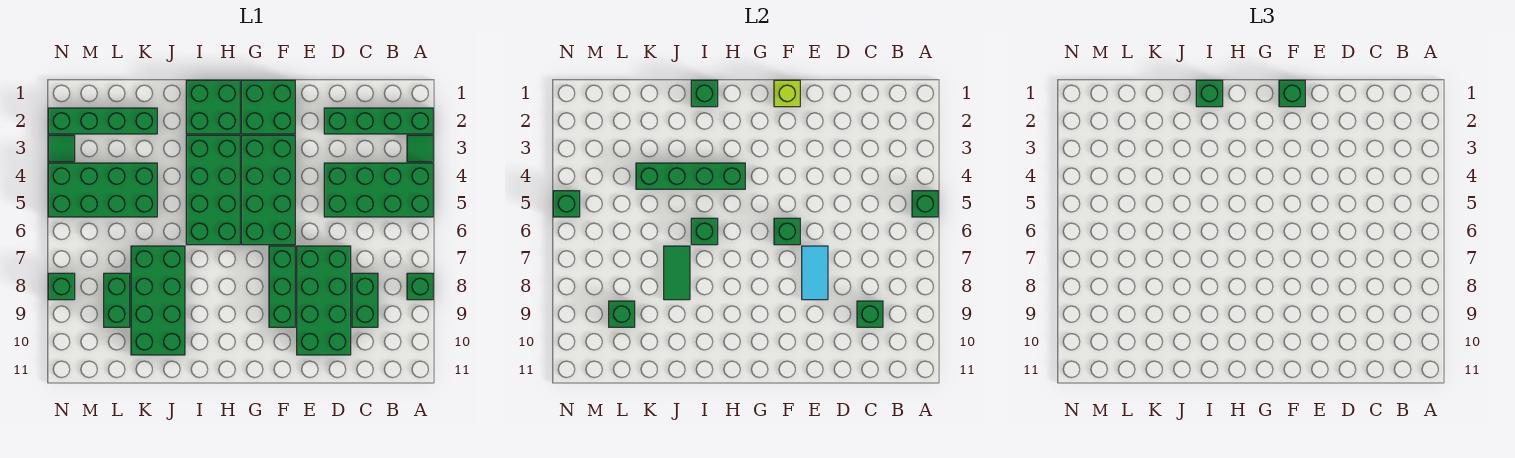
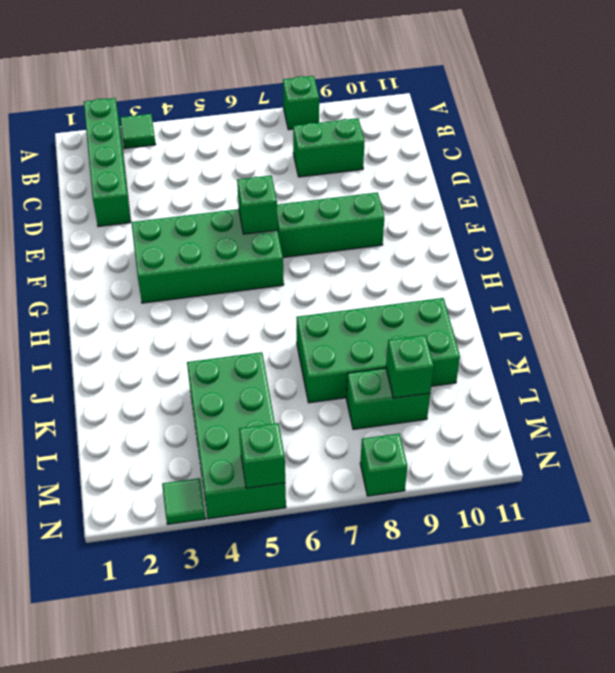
none -> green 2x4 brick [324,163,433,217]
none -> green 2x4 brick [297,246,351,355]
none -> green 2x2 brick [241,80,295,134]
none -> green 2x2 brick [186,80,240,134]

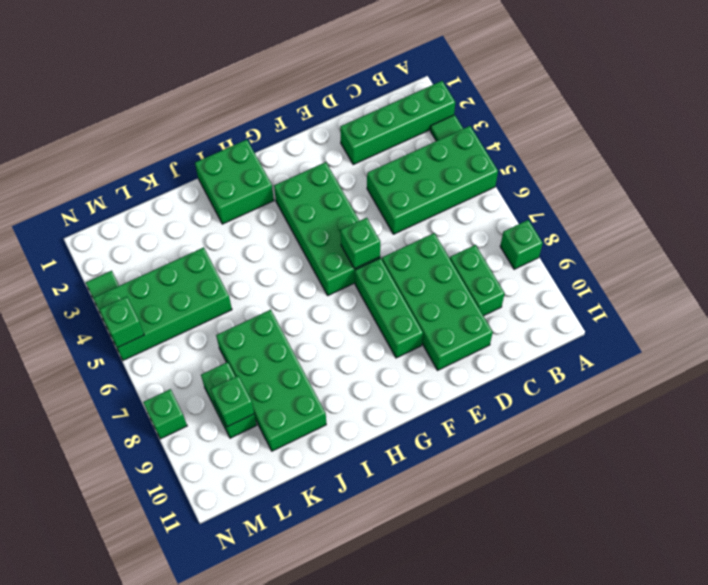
none -> green 2x2 brick [241,80,295,134]
none -> green 2x4 brick [186,135,240,245]
none -> green 1x4 brick [48,108,157,134]
none -> green 1x1 brick [912,191,938,217]

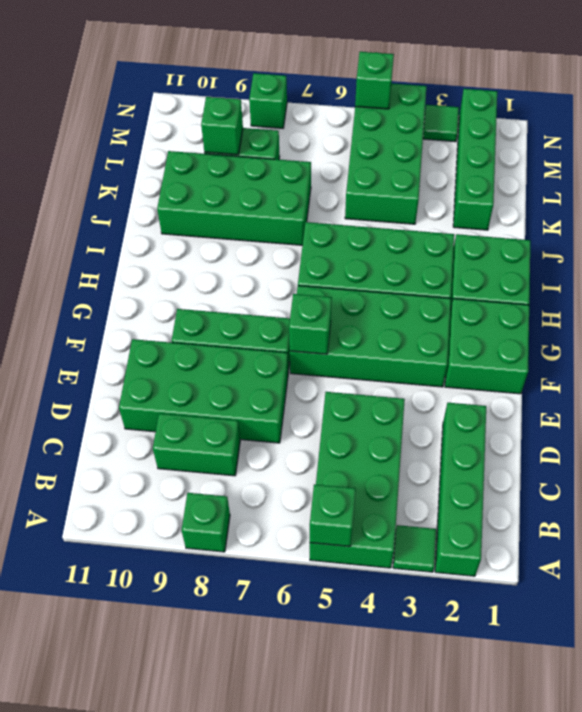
none -> green 1x1 brick [857,301,883,327]
none -> cyan 1x2 tile [802,246,828,300]
none -> lime 1x1 brick [774,80,800,107]
none -> green 1x4 brick [636,163,745,189]

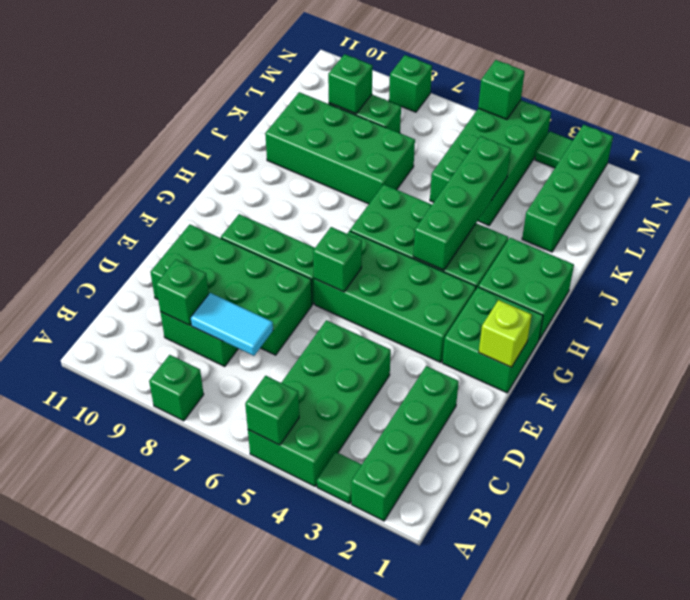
cyan 1x2 tile [191,293,273,356] -> cyan 1x2 tile moved to [802,246,828,300]
none -> green 1x1 brick [691,80,718,107]
none -> green 1x1 brick [691,218,718,245]
none -> green 1x2 tile [664,246,690,300]
none -> green 1x1 brick [1279,80,1305,107]

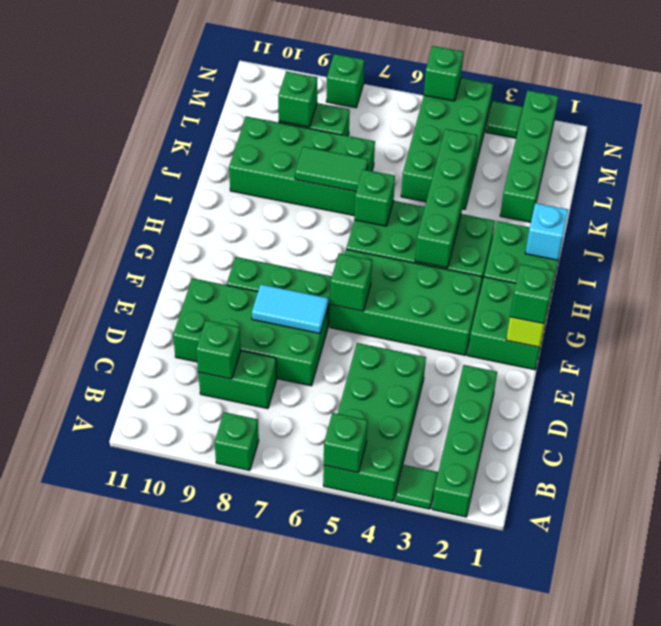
cyan 1x1 brick [525,203,568,260] -> green 1x1 brick [691,80,718,107]
none -> green 1x1 brick [1196,80,1223,107]

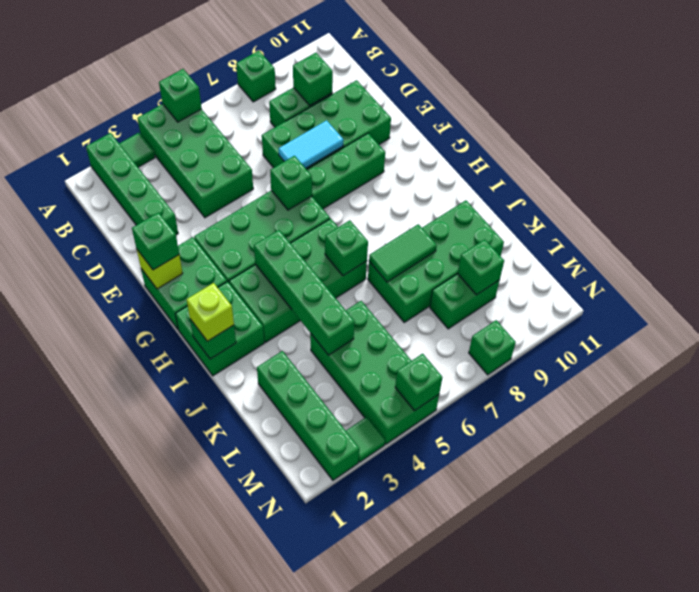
lime 1x1 brick [187,283,234,341] -> green 1x1 brick [1196,80,1223,107]

